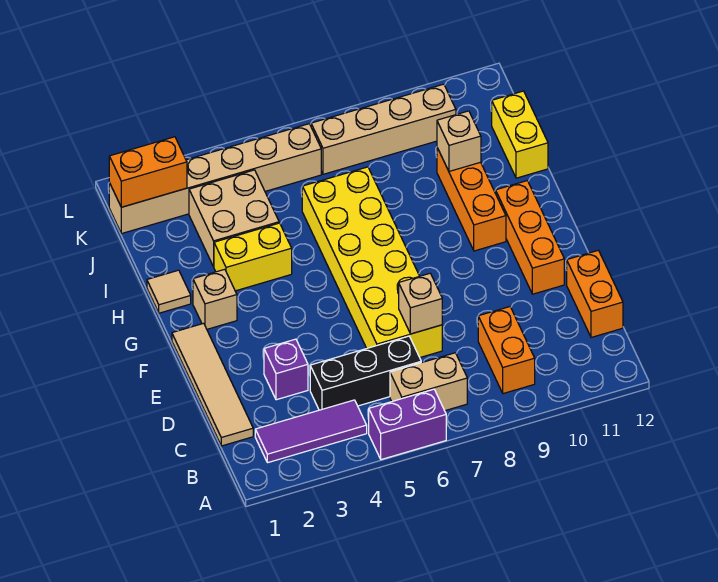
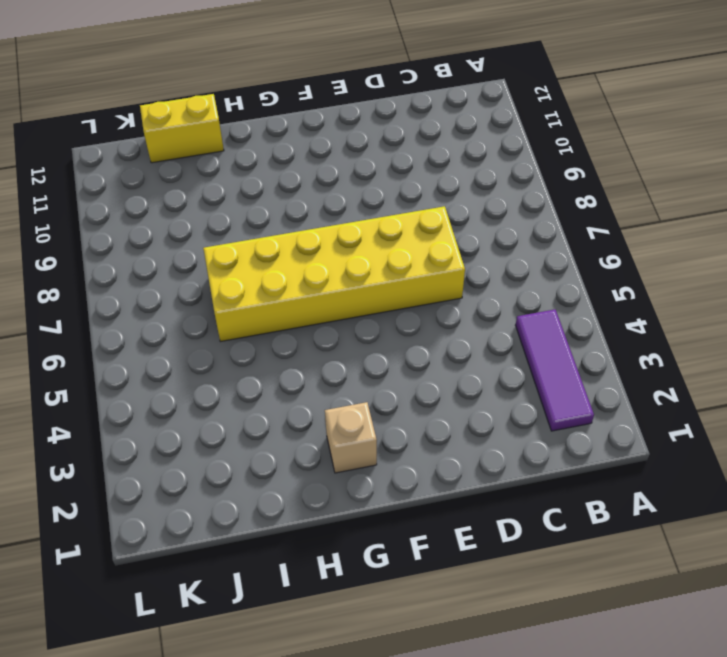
none -> purple 1x2 brick [369,389,446,460]
none -> tan 1x2 brick [390,353,467,411]
none -> orange 1x2 brick [478,307,535,394]

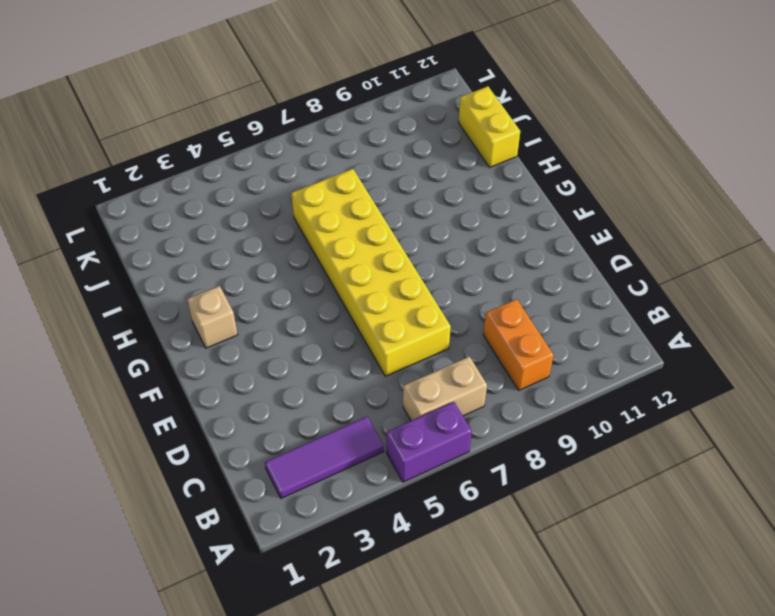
none -> tan 1x4 tile [172,323,253,446]
none -> black 1x3 brick [310,336,421,410]
none -> orange 1x2 brick [567,250,623,337]

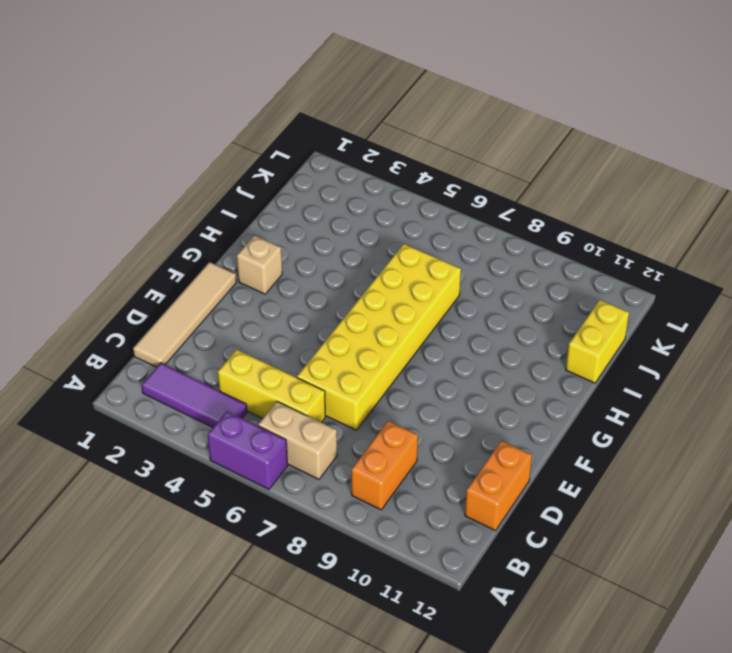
yellow 1x3 brick [218,350,325,422] -> black 1x3 brick [310,336,421,410]
none -> purple 1x1 brick [264,339,308,400]
none -> orange 1x3 brick [496,181,564,294]
none -> orange 1x3 brick [437,148,506,251]

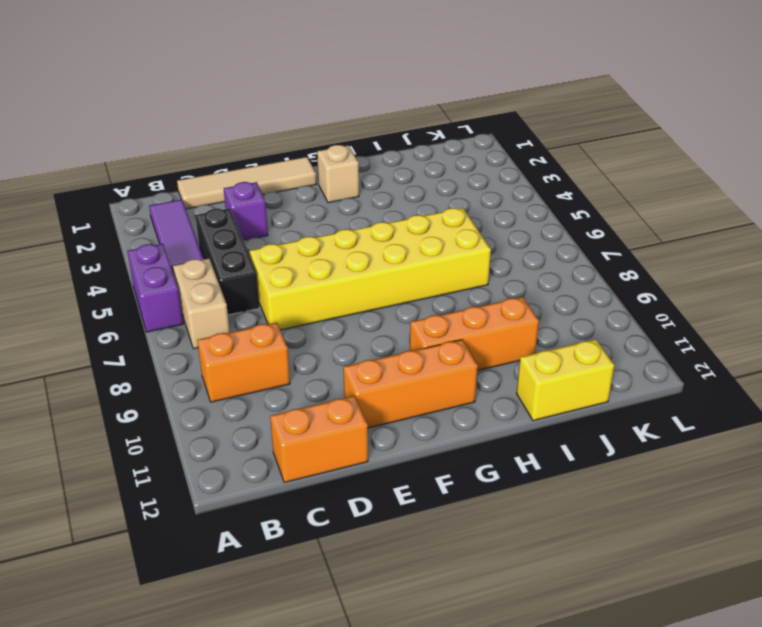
none -> tan 1x1 tile [147,270,191,313]
none -> yellow 1x2 brick [214,223,292,291]
none -> tan 2x2 brick [189,170,279,267]

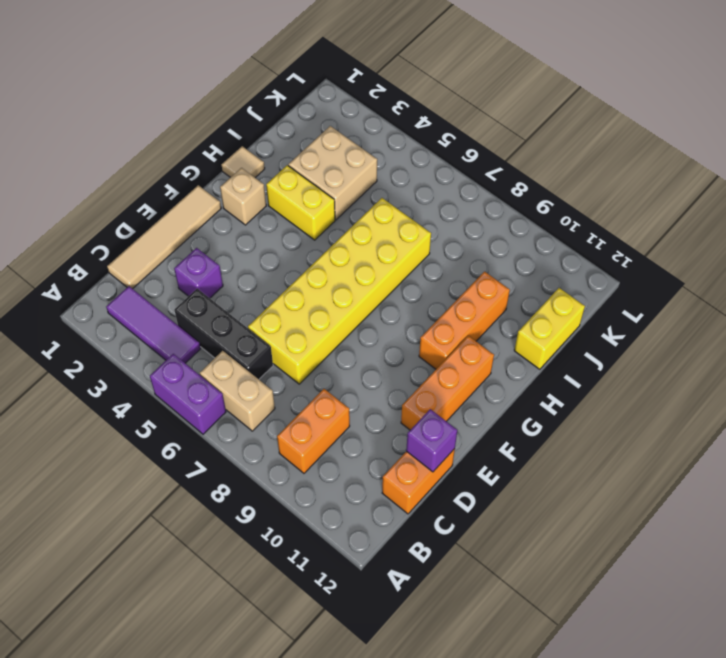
purple 1x1 brick [406,409,457,472] -> none
none -> tan 1x6 brick [109,124,321,234]
none -> tan 1x4 brick [311,84,456,174]
none -> tan 1x1 brick [399,273,442,334]

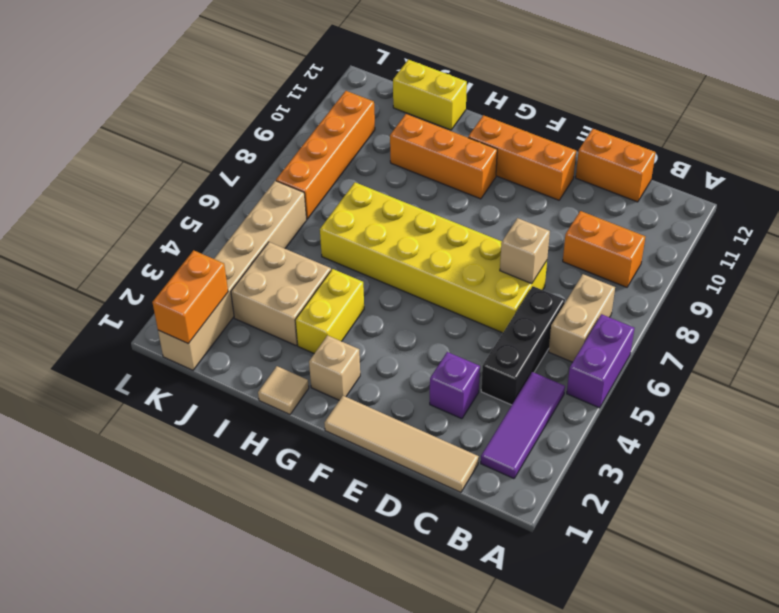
orange 1x4 brick [276,91,375,219] -> tan 1x4 brick [311,84,456,174]
none -> tan 1x1 brick [437,111,481,171]

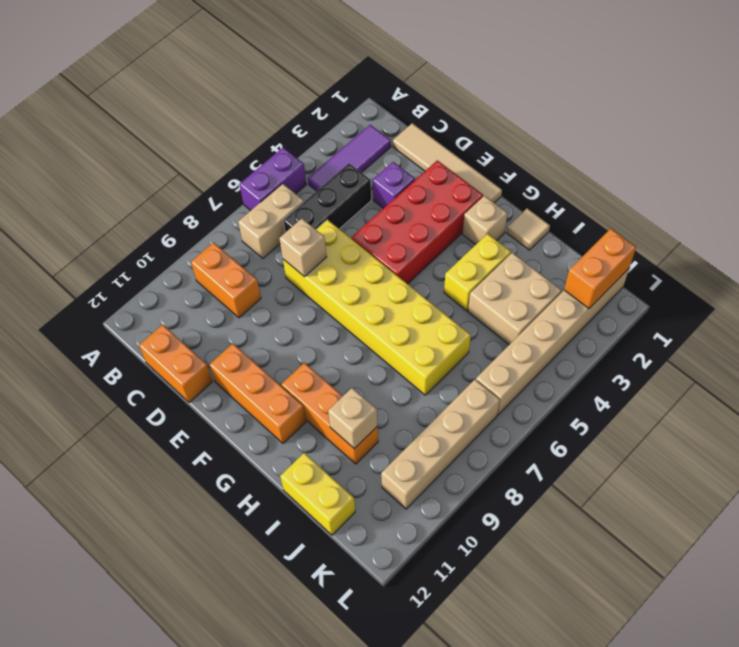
red 2x4 brick [352,160,483,284] -> none

